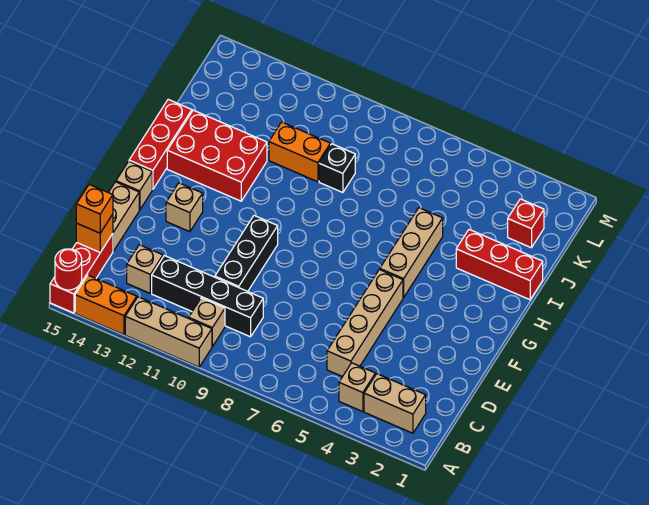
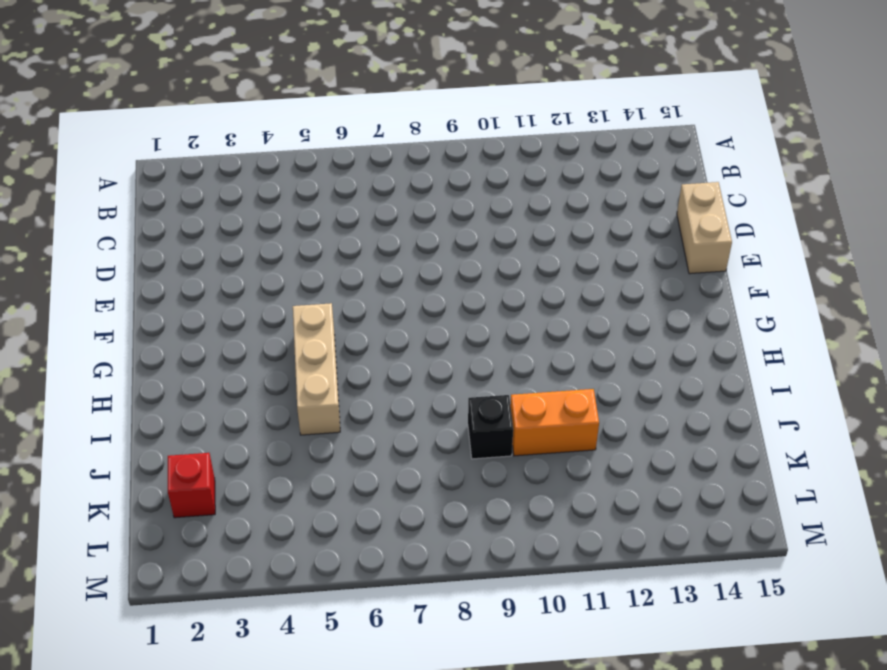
none -> tan 1x3 brick [125,297,212,367]
none -> orange 1x2 brick [75,275,137,335]
none -> red 1x3 brick [50,234,113,313]

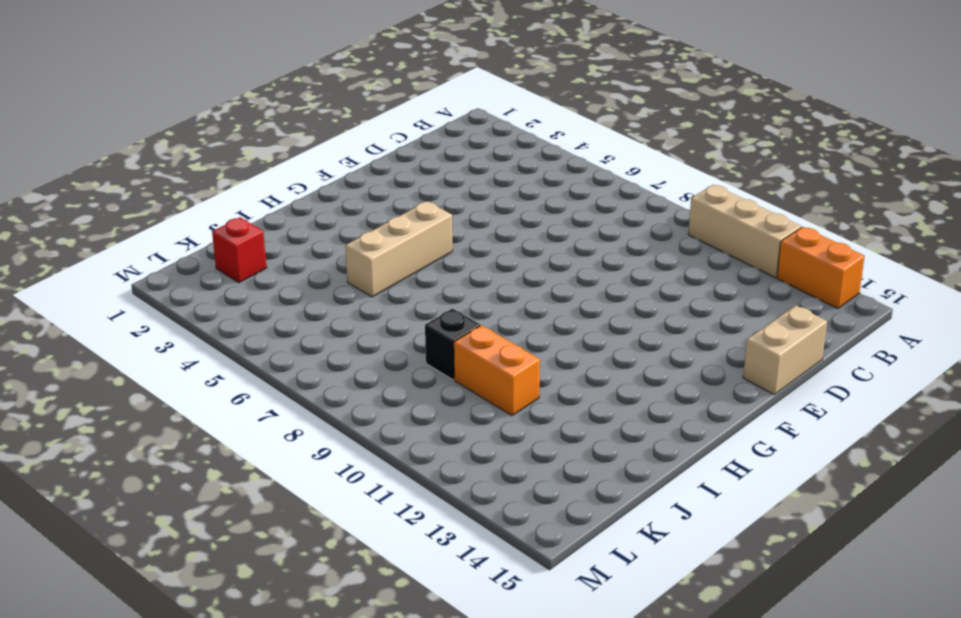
none -> red 1x3 brick [50,234,113,313]
none -> tan 1x2 brick [364,374,426,433]
none -> tan 1x1 brick [339,363,375,412]

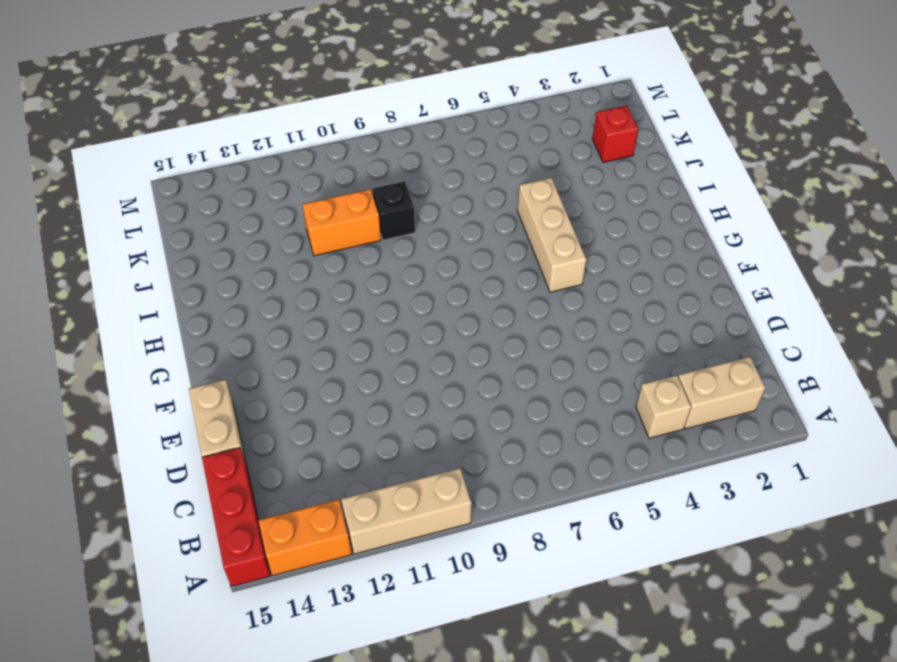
none -> tan 1x1 brick [189,298,225,346]
none -> tan 1x4 brick [327,269,403,377]
none -> black 1x4 brick [152,256,263,337]

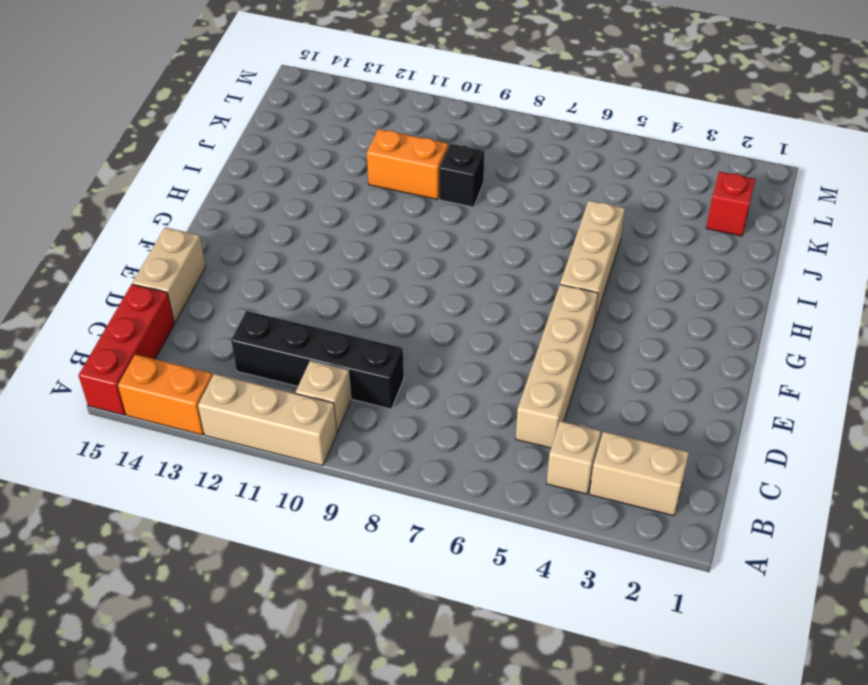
none -> tan 1x1 brick [127,245,163,293]
none -> black 1x3 brick [215,216,278,291]
none -> tan 1x1 brick [166,183,203,232]

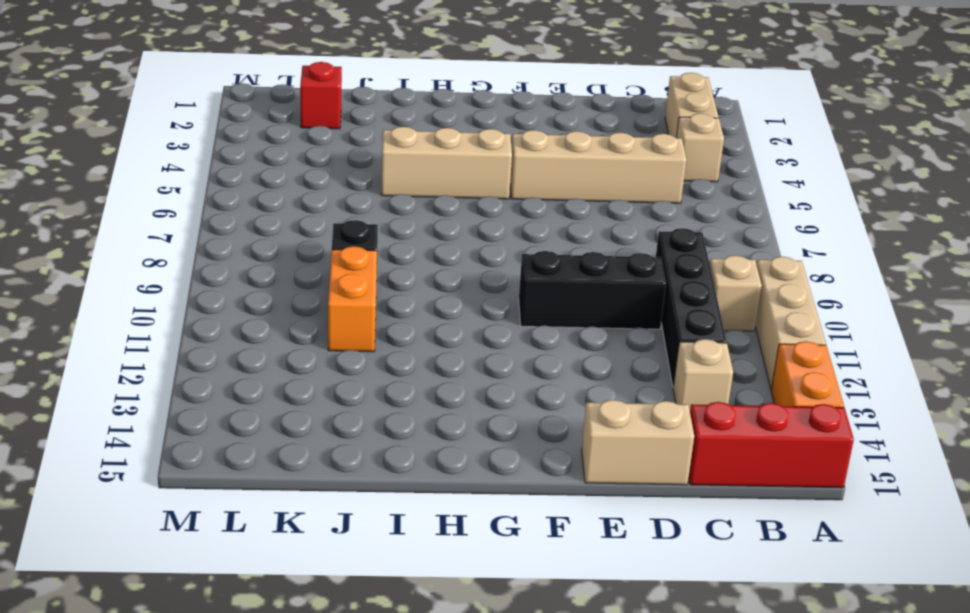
none -> tan 1x1 brick [166,183,203,232]
none -> tan 1x1 brick [116,161,152,210]
none -> red 1x3 brick [129,99,192,189]

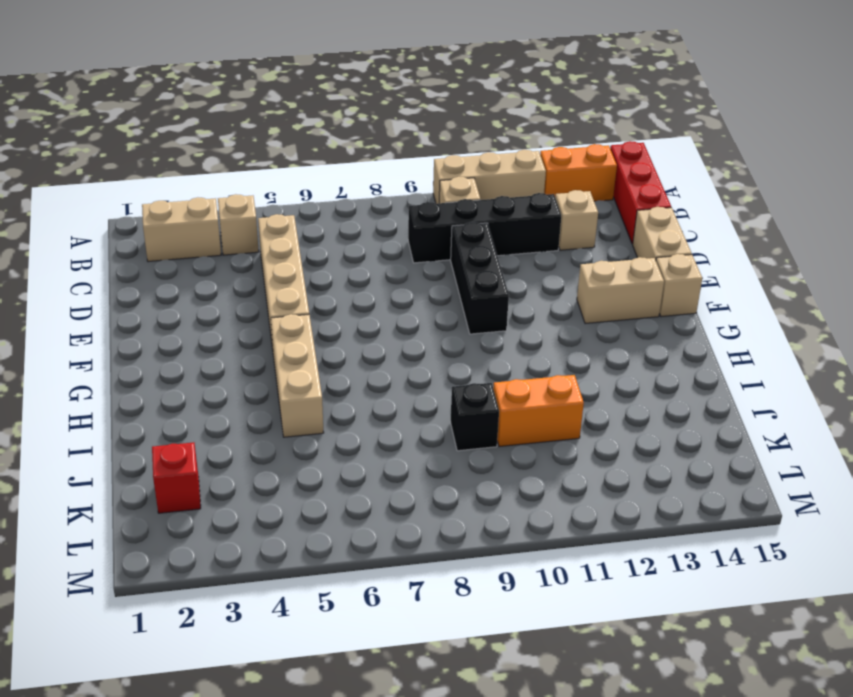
tan 1x2 brick [577,257,664,324] -> tan 1x1 brick [166,183,203,232]
none -> red 1x3 brick [129,99,192,189]
none -> red 2x3 brick [167,110,267,201]
none -> red 1x3 brick [456,230,543,300]

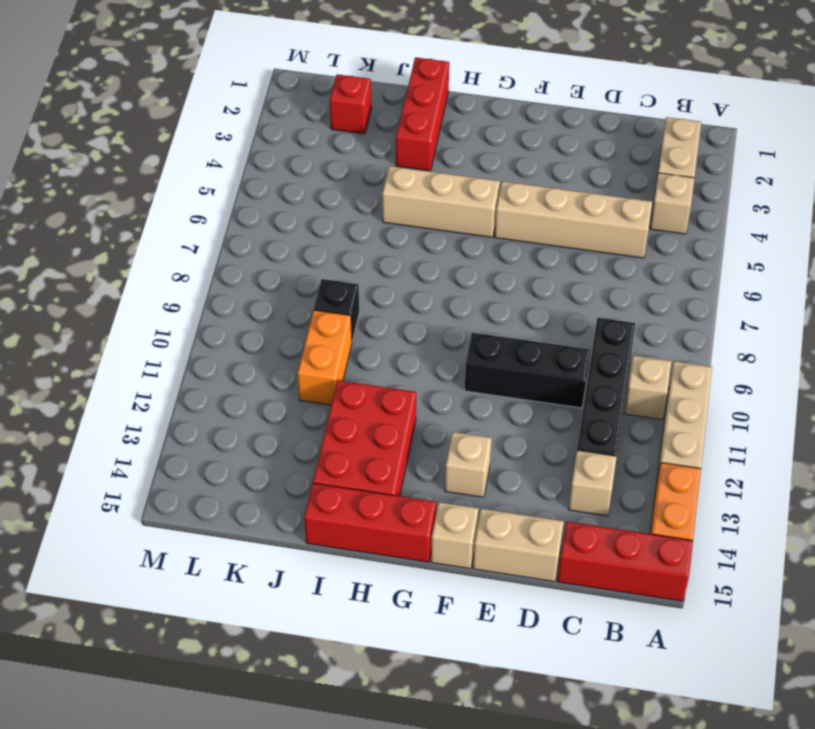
none -> red 1x1 round brick [55,249,82,290]
none -> orange 1x1 brick [76,214,113,252]
none -> orange 1x1 brick [76,185,113,233]

